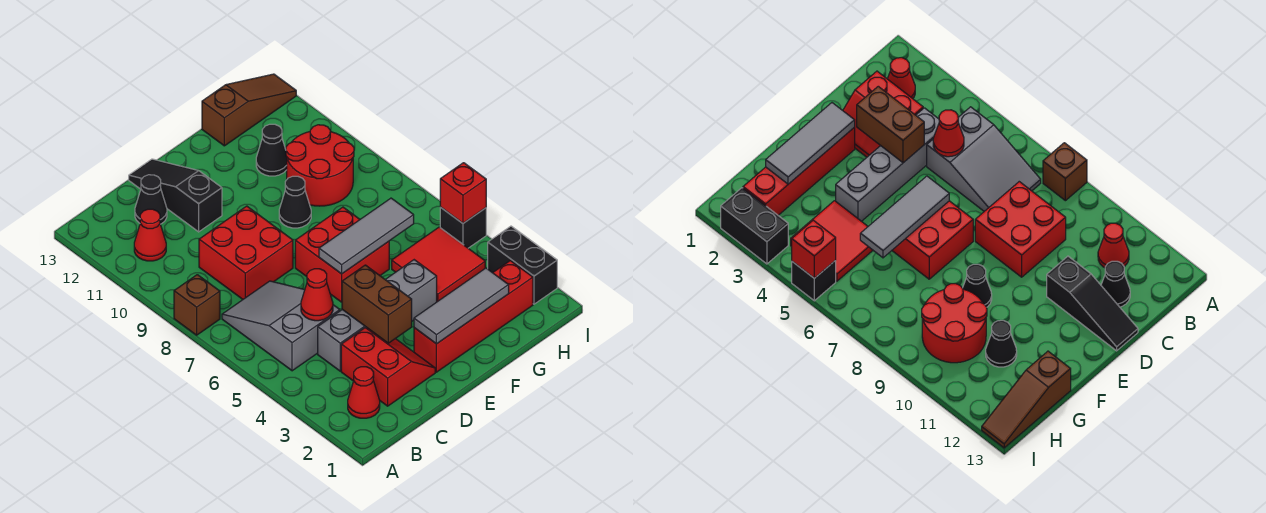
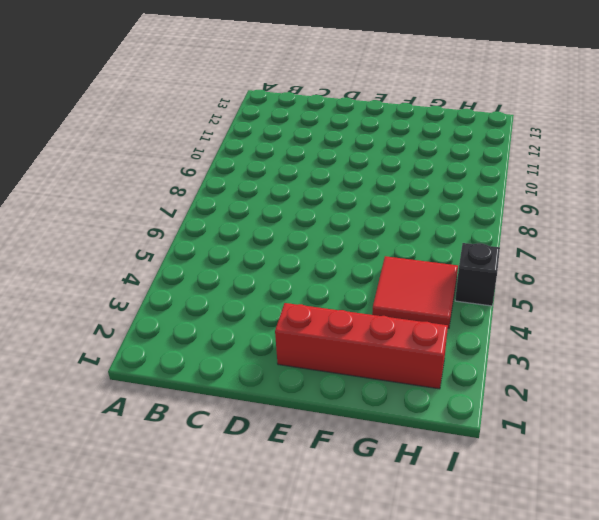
none -> brown 1x1 brick [174,275,220,335]
none -> red 1x1 cone [348,367,380,418]
none -> grey 2x3 slope [222,281,340,371]

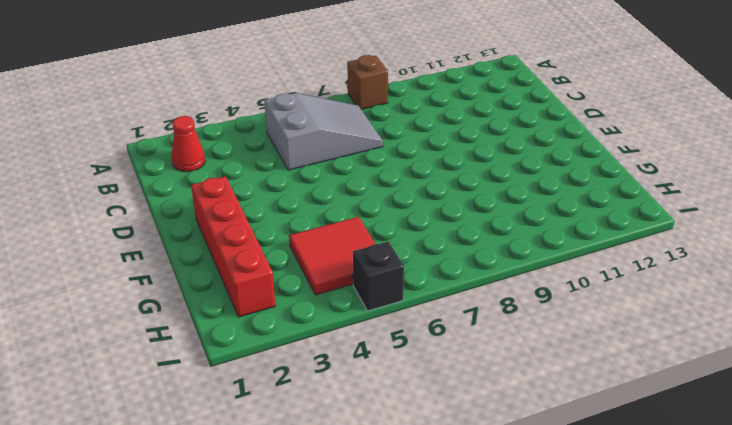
none -> red 1x1 cone [134,209,166,261]
none -> red 2x2 slope [341,328,435,406]
none -> grey 1x4 brick [318,260,437,371]

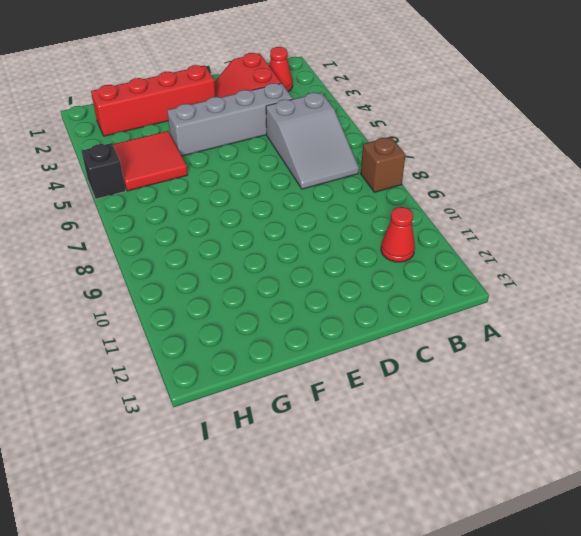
none -> red 2x2 brick [199,206,293,299]
none -> black 1x1 cone [135,175,167,224]
none -> black 1x3 slope [129,159,222,232]

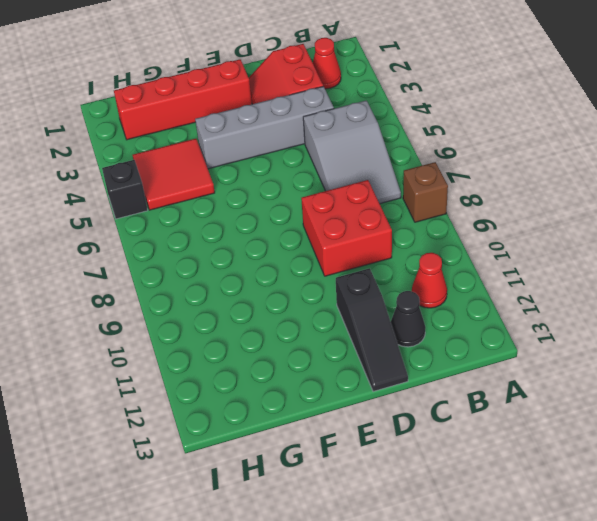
none -> red 2x2 brick [295,207,389,302]
none -> black 1x1 cone [279,176,311,228]
none -> red 2x2 round brick [286,125,354,206]

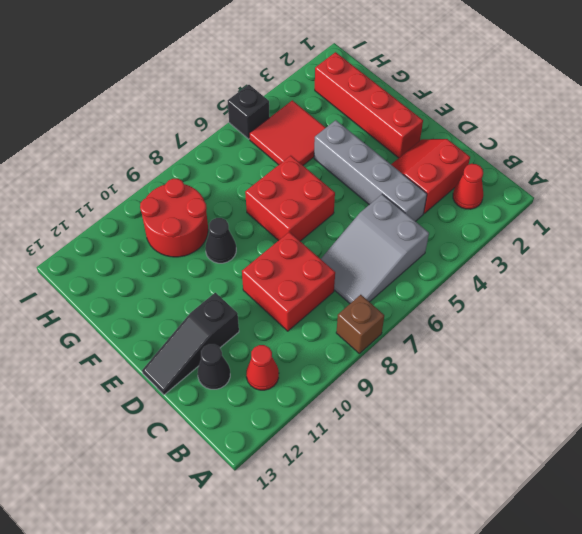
none -> black 1x1 cone [256,124,287,176]
none -> brown 1x3 slope [202,74,296,146]
none -> black 1x2 brick [488,226,557,304]

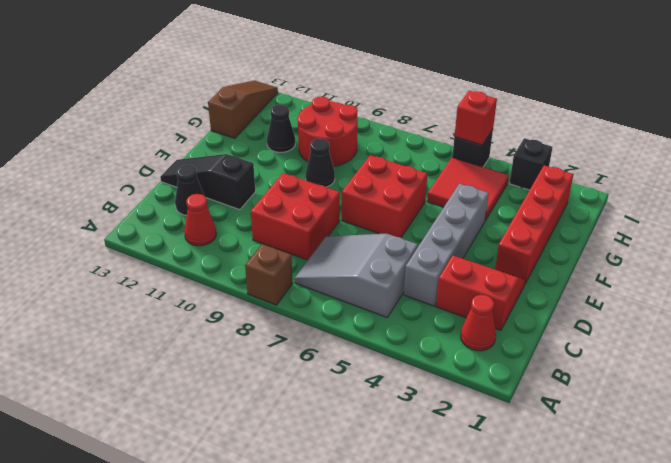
black 1x1 brick [509,138,553,190] -> black 1x2 brick [488,226,557,304]
none -> red 1x1 cone [301,269,333,321]
none -> brown 1x2 brick [342,265,412,343]
none -> grey 1x3 tile [414,268,509,344]

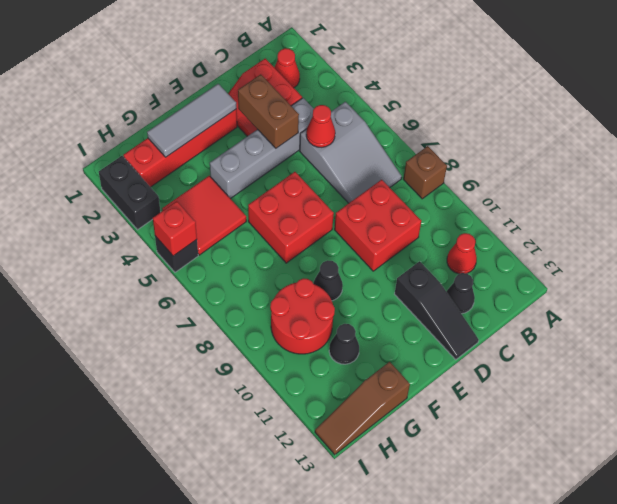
none -> grey 1x3 tile [319,198,414,274]

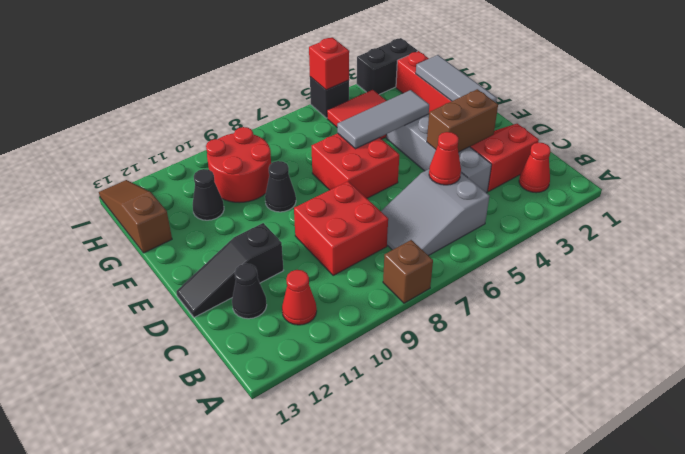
grey 1x3 tile [337,90,429,149] -> grey 1x3 tile turned to [319,198,414,274]

